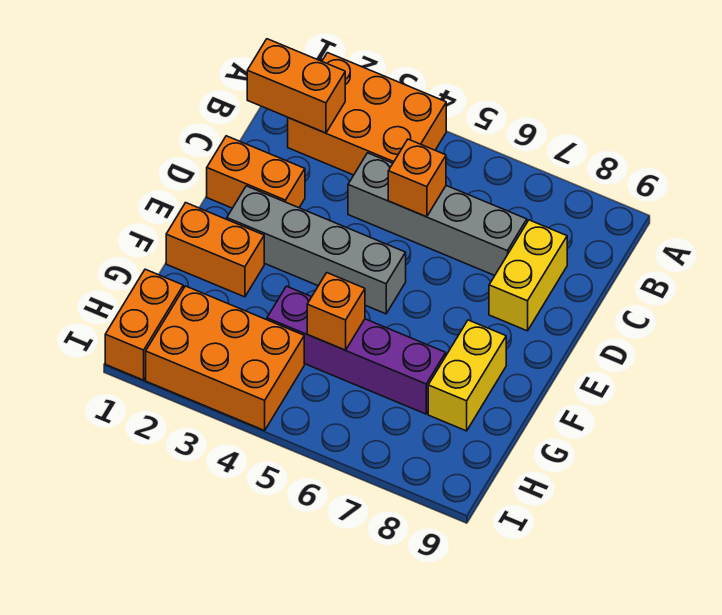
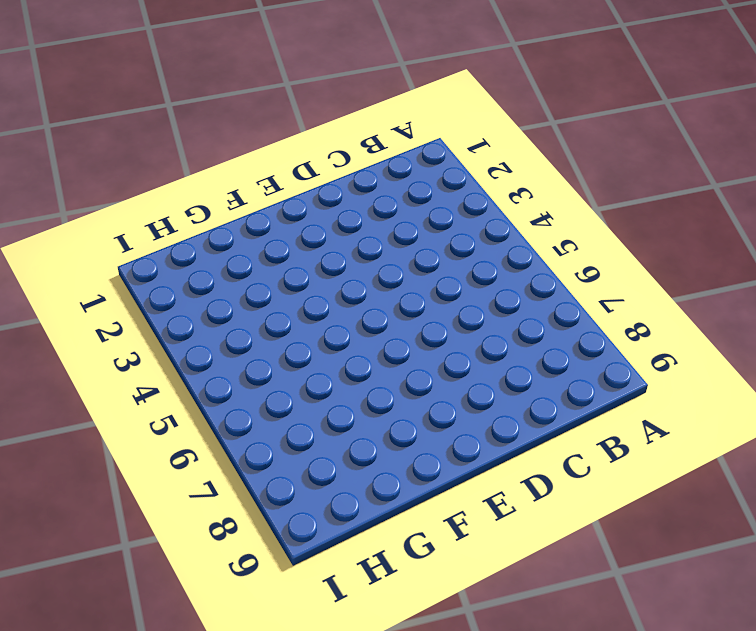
none -> orange 2x3 brick [288,53,446,175]
none -> grey 1x4 brick [348,153,527,276]
none -> yellow 1x2 brick [489,220,567,331]

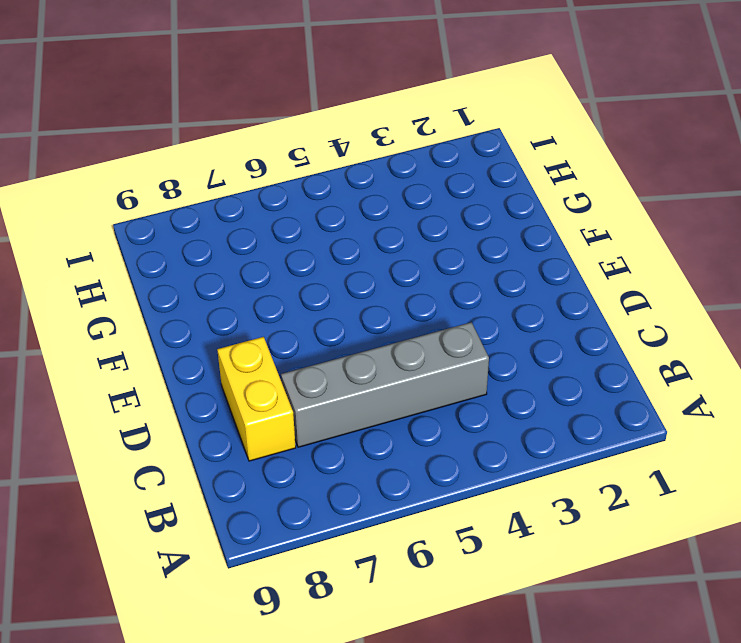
none -> orange 2x3 brick [288,53,446,175]
none -> orange 1x2 brick [207,136,305,208]
none -> grey 1x4 brick [227,186,406,314]

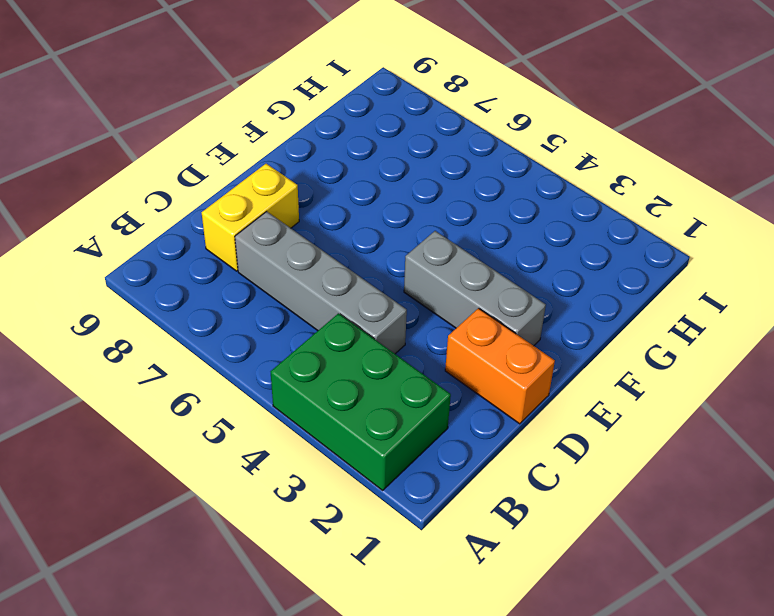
green 2x3 brick [271,313,451,490] -> orange 2x3 brick [288,53,446,175]
grey 1x3 brick [404,231,546,346] -> grey 1x4 brick [227,186,406,314]
none -> orange 1x2 brick [166,203,264,297]
none -> yellow 1x2 brick [428,320,506,431]
none -> purple 1x4 brick [267,286,446,414]

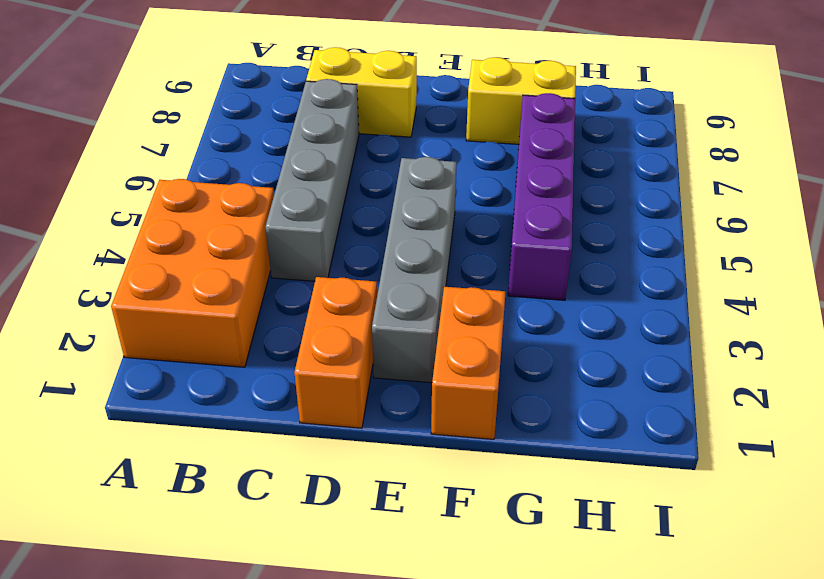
none -> orange 1x2 brick [105,269,183,380]
none -> orange 2x3 brick [146,286,304,430]
none -> orange 1x2 brick [247,39,345,133]

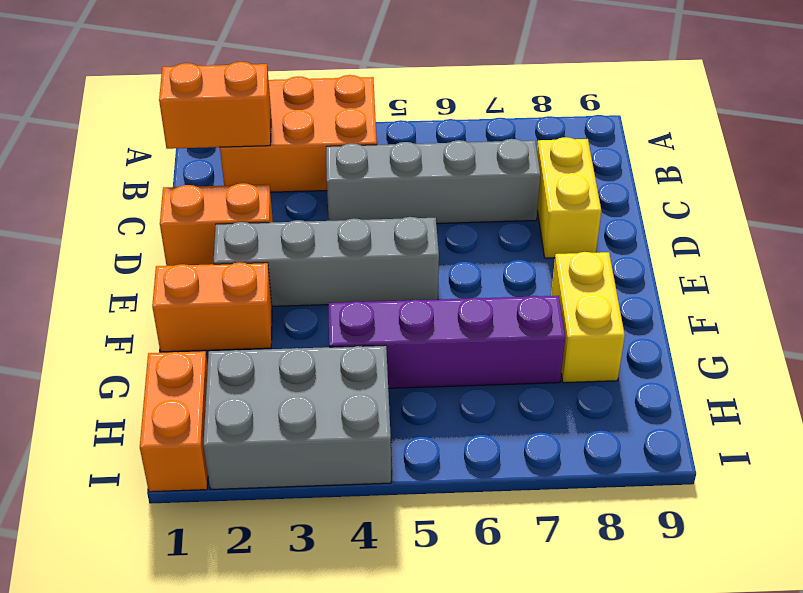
grey 2x3 brick [203,345,391,489] -> orange 2x3 brick [146,286,304,430]
none -> orange 1x1 brick [388,139,446,217]
none -> orange 1x1 brick [307,273,365,350]

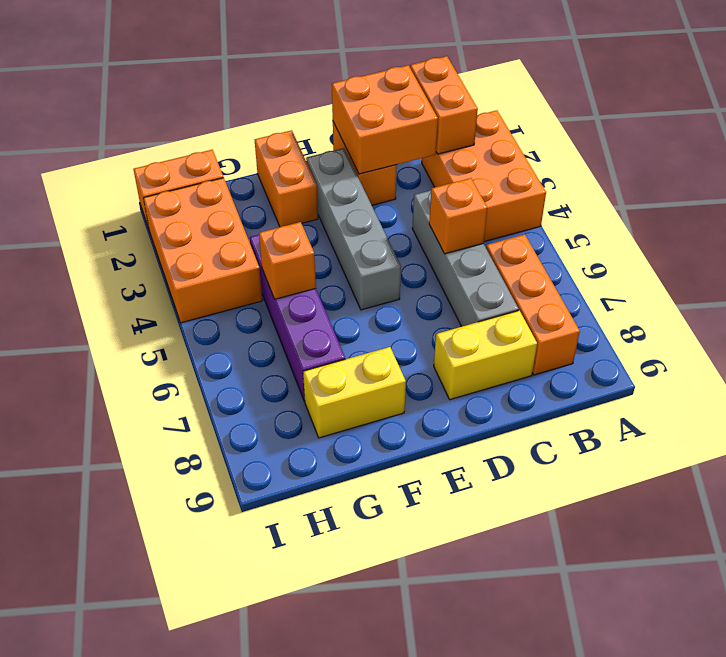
orange 1x3 brick [486,234,580,375] -> none
orange 2x2 brick [332,65,438,174] -> none

